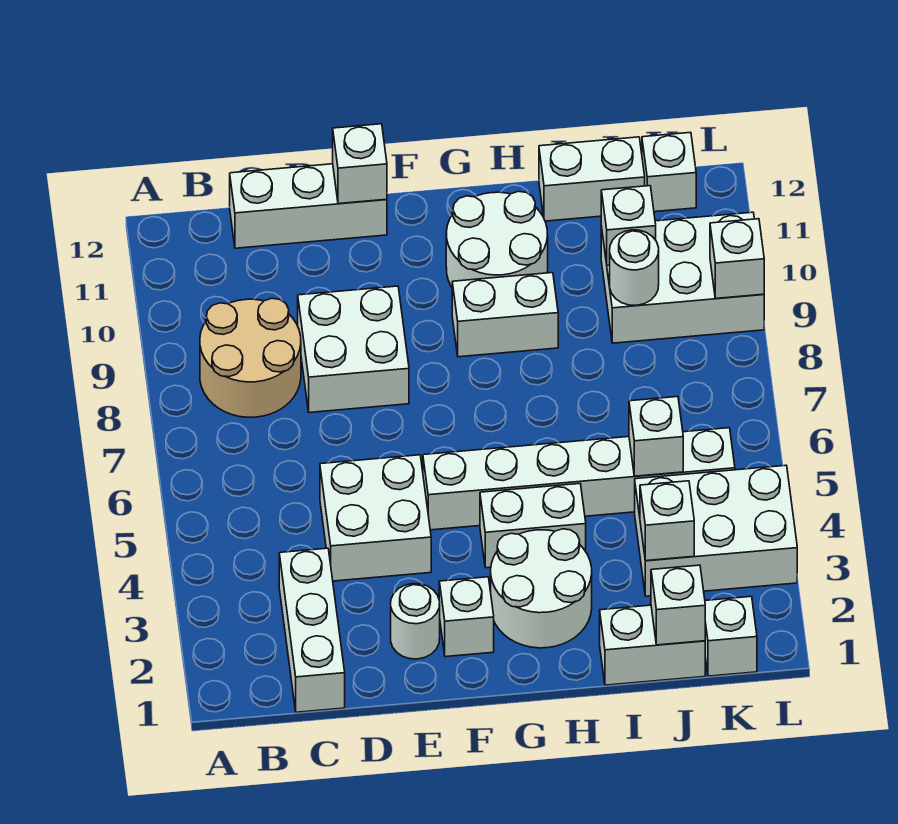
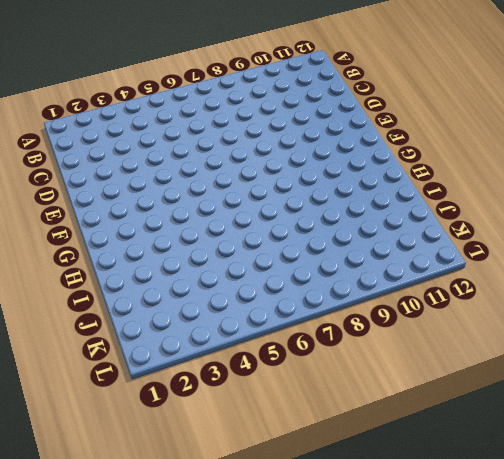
none -> tan 2x2 round brick [200,298,301,417]
none -> white 1x3 brick [279,548,345,712]
none -> white 1x3 brick [230,164,387,248]

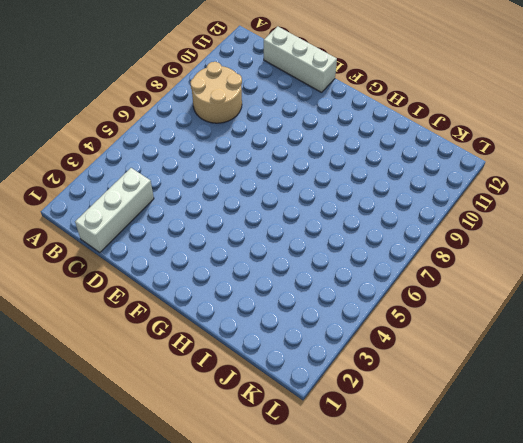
none -> white 2x2 brick [320,455,431,581]
none -> white 2x2 brick [298,286,409,413]
none -> white 1x1 round brick [391,584,440,659]

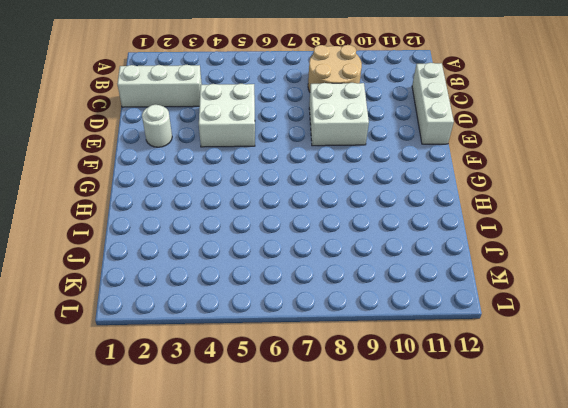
none -> white 1x1 brick [439,577,494,657]
none -> white 1x6 brick [423,428,735,530]
none -> white 2x2 round brick [491,529,592,648]

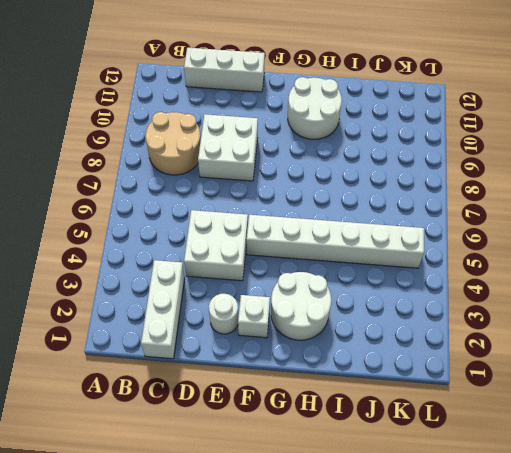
none -> white 1x2 brick [480,484,586,568]
none -> white 1x2 brick [452,273,558,357]
none -> white 1x2 brick [600,605,705,685]

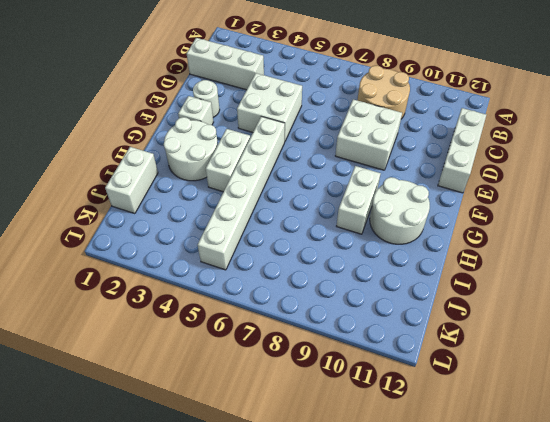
none -> white 1x2 brick [539,137,645,221]
none -> white 2x3 brick [635,465,797,596]
none -> white 2x3 brick [601,212,764,343]

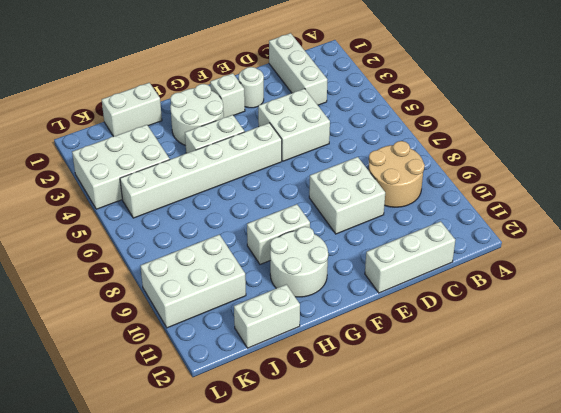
none -> white 1x1 brick [705,597,757,676]
none -> white 1x1 brick [642,132,696,212]
none -> white 1x1 brick [333,124,387,204]

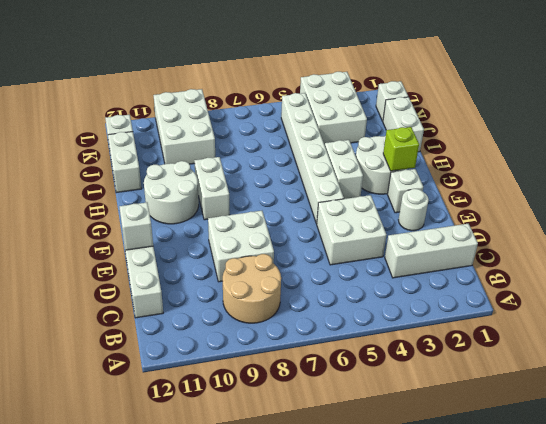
lime 1x1 brick [383,127,419,171] -> none
none -> white 1x1 brick [651,565,705,645]
none -> white 1x1 brick [640,481,694,561]
none -> white 1x1 brick [629,397,683,476]

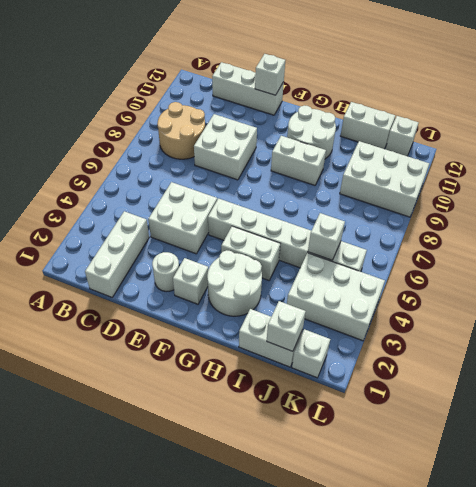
none -> white 1x1 brick [640,481,694,561]
none -> white 1x1 round brick [610,230,659,305]
none -> white 1x1 brick [601,186,656,265]

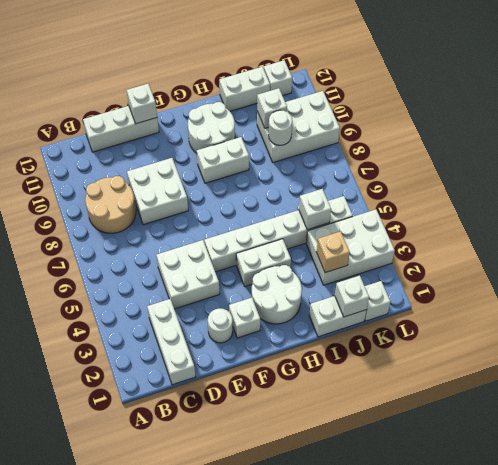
tan 1x1 brick [317,231,350,273] -> white 1x1 brick [640,481,694,561]
none -> white 1x1 brick [710,219,764,298]

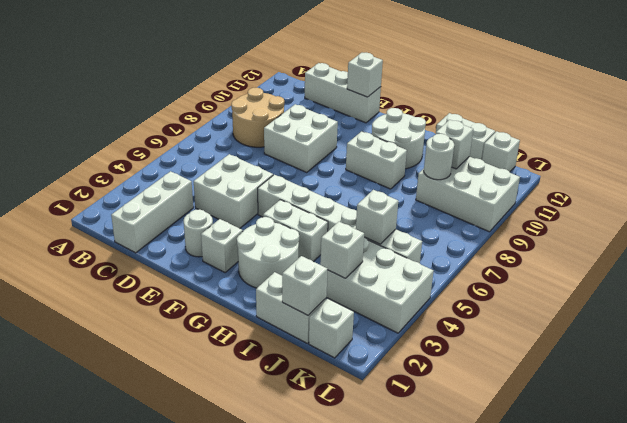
none -> white 1x1 brick [710,219,764,298]

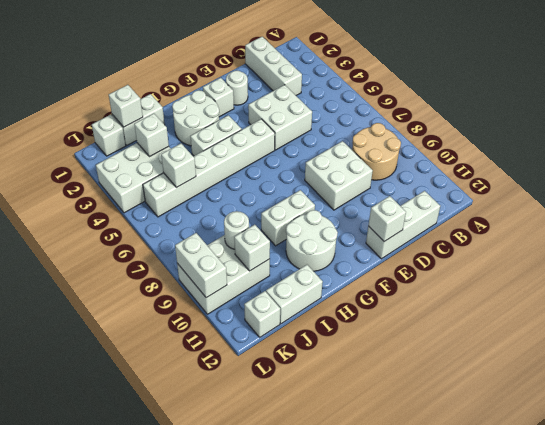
white 1x2 brick [175,233,227,298] -> white 1x1 brick [710,219,764,298]

